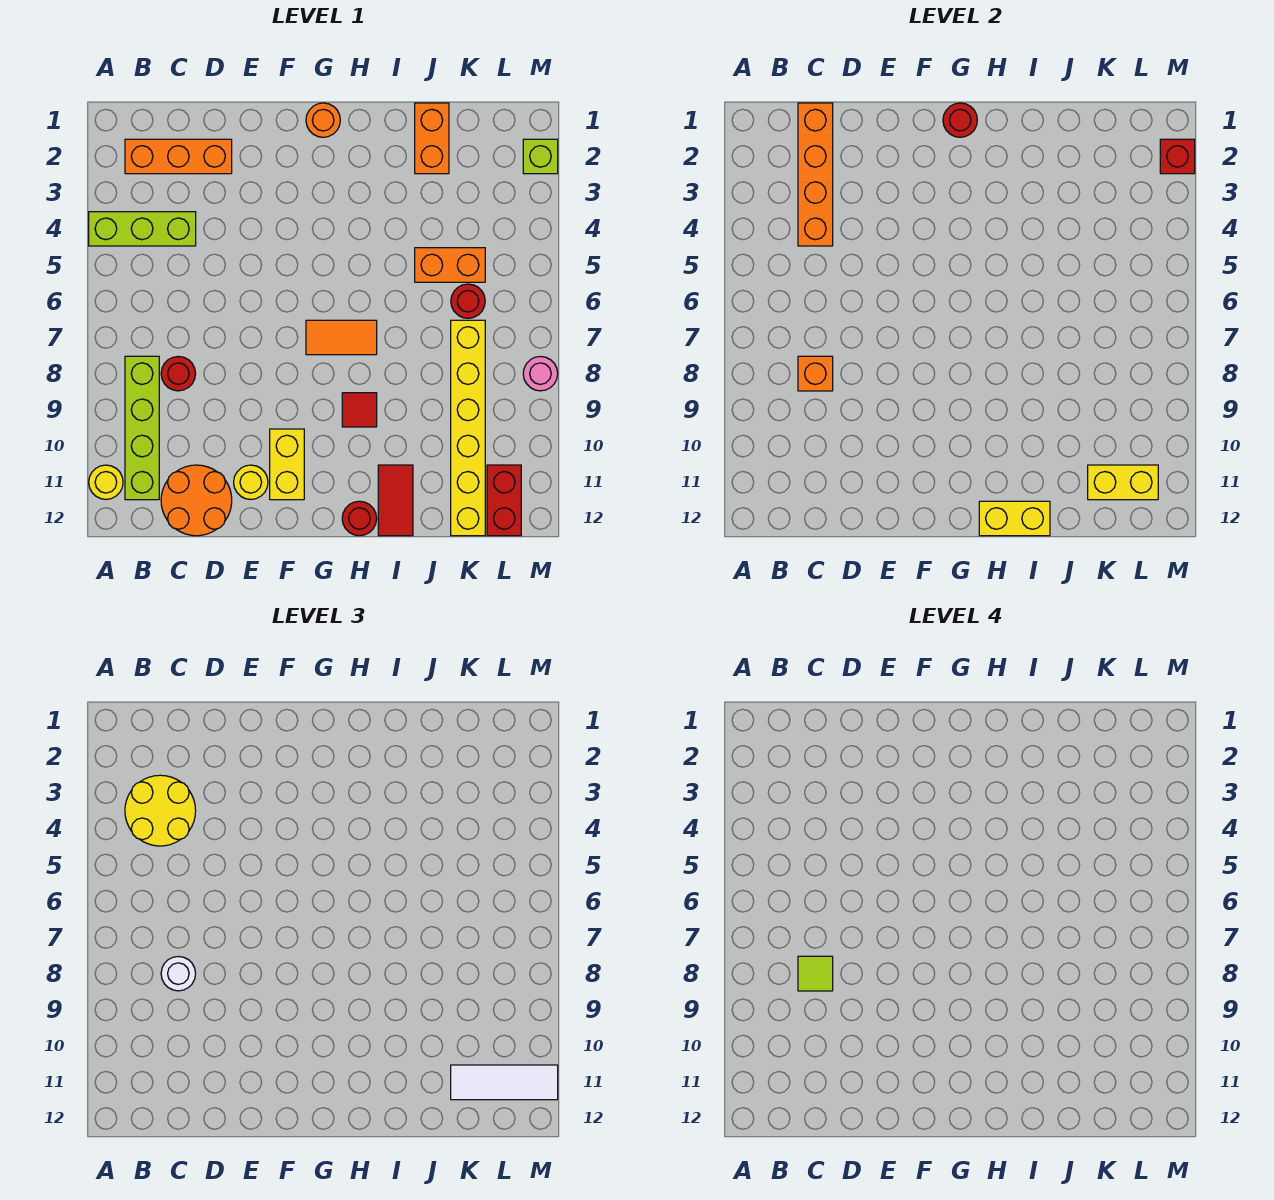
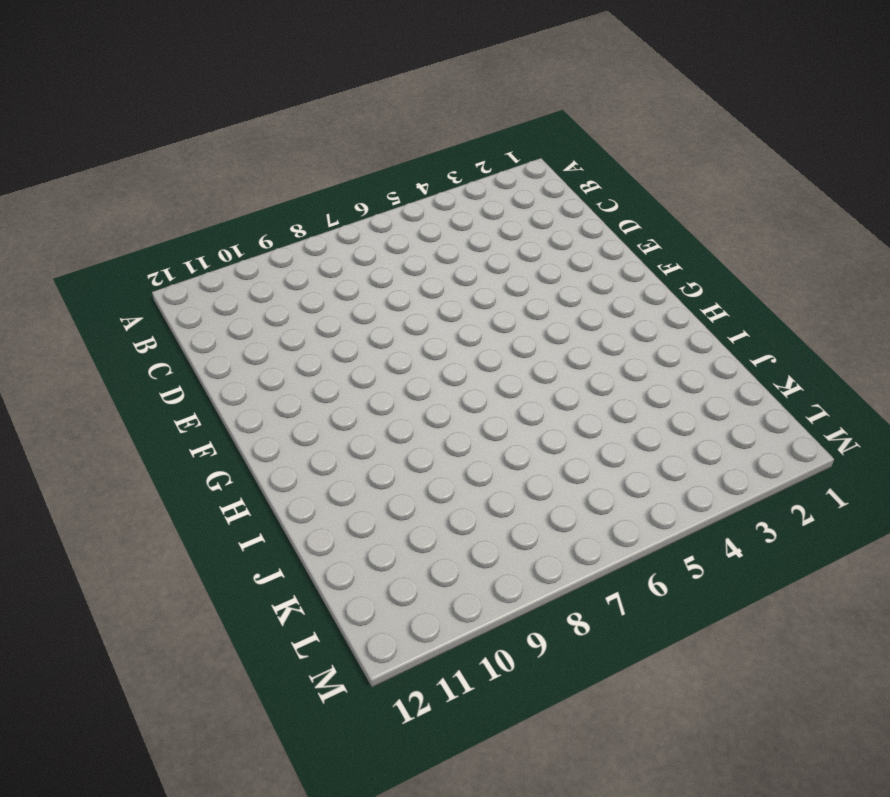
none -> lime 1x3 brick [89,212,196,246]
none -> yellow 1x1 round brick [89,465,123,499]
none -> orange 1x3 brick [125,139,232,174]
none -> lime 1x4 brick [125,356,159,500]

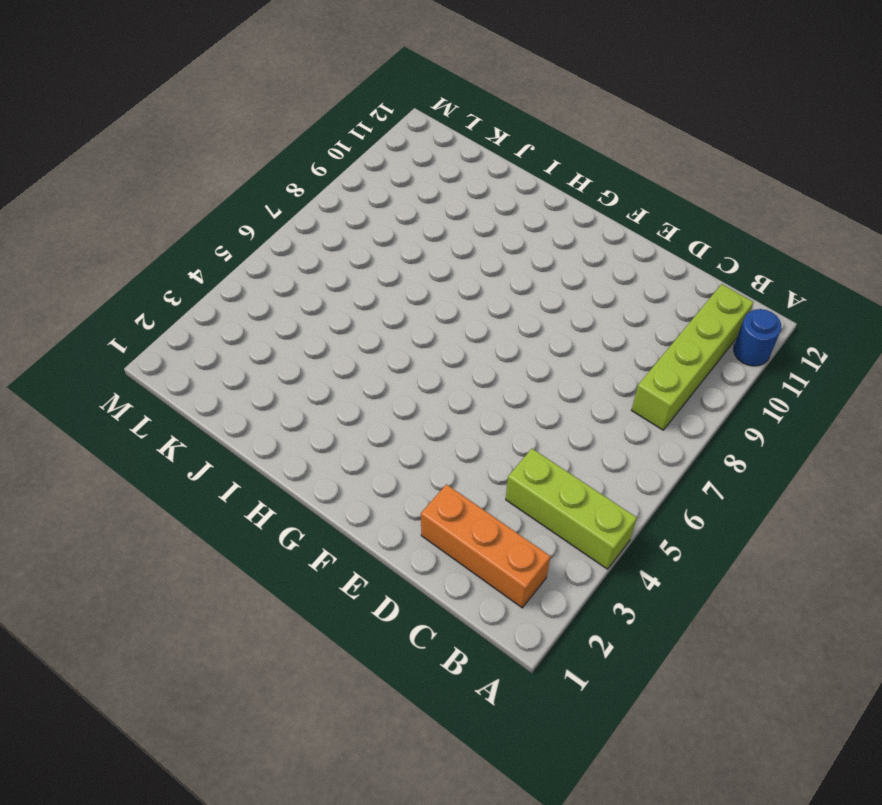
blue 1x1 round brick [734,309,781,366] -> yellow 1x1 round brick [89,465,123,499]
none -> red 1x1 round brick [161,356,196,391]
none -> orange 2x2 round brick [161,465,232,536]
none -> yellow 1x1 round brick [234,465,268,500]
none -> yellow 1x2 brick [270,429,304,500]

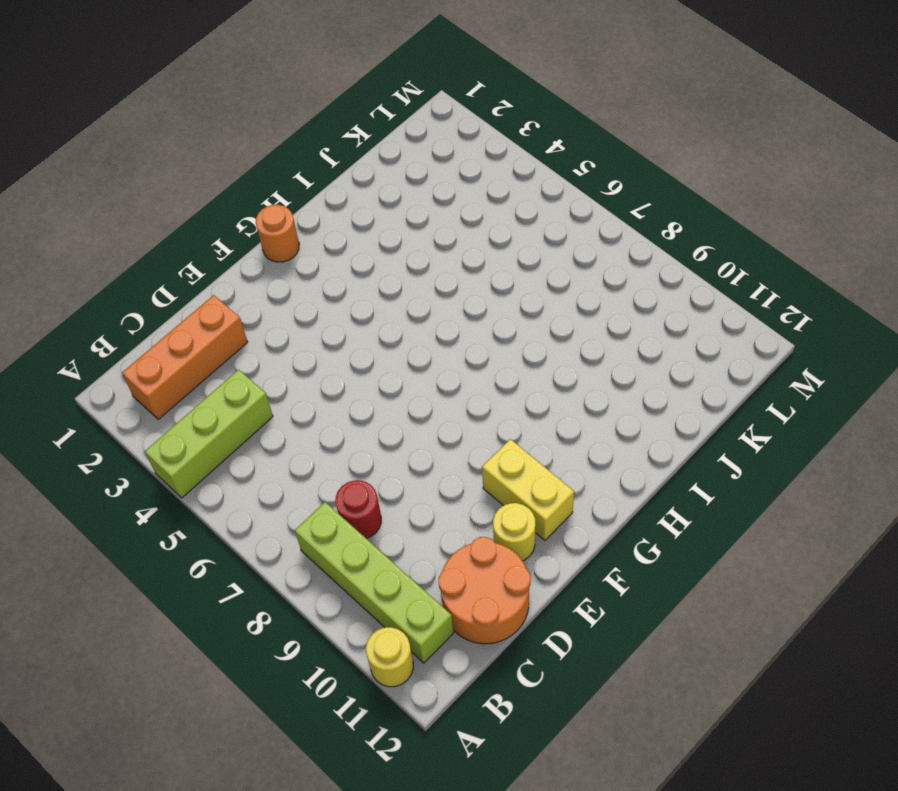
none -> orange 1x2 tile [306,320,377,355]
none -> red 1x1 tile [342,393,377,427]
none -> red 1x1 round brick [342,501,377,536]
none -> red 1x2 tile [378,465,413,536]

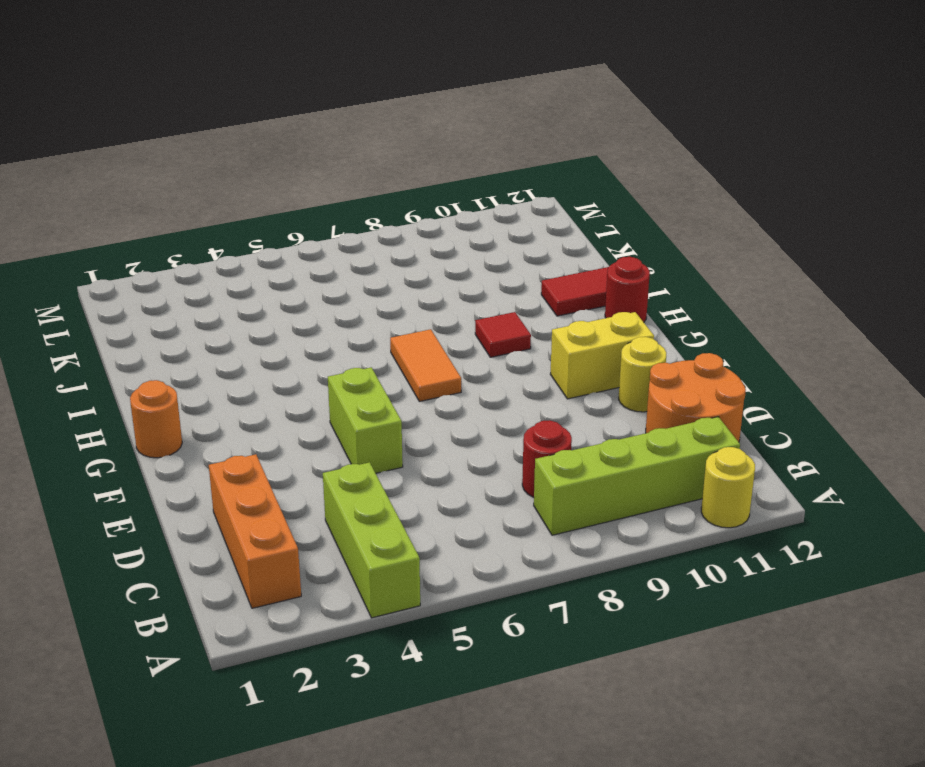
lime 1x2 brick [328,367,403,473] -> none
none -> orange 1x2 brick [415,103,449,174]
none -> orange 1x2 brick [415,248,485,282]
none -> red 1x1 round brick [451,284,485,318]
none -> yellow 1x6 brick [451,320,485,536]

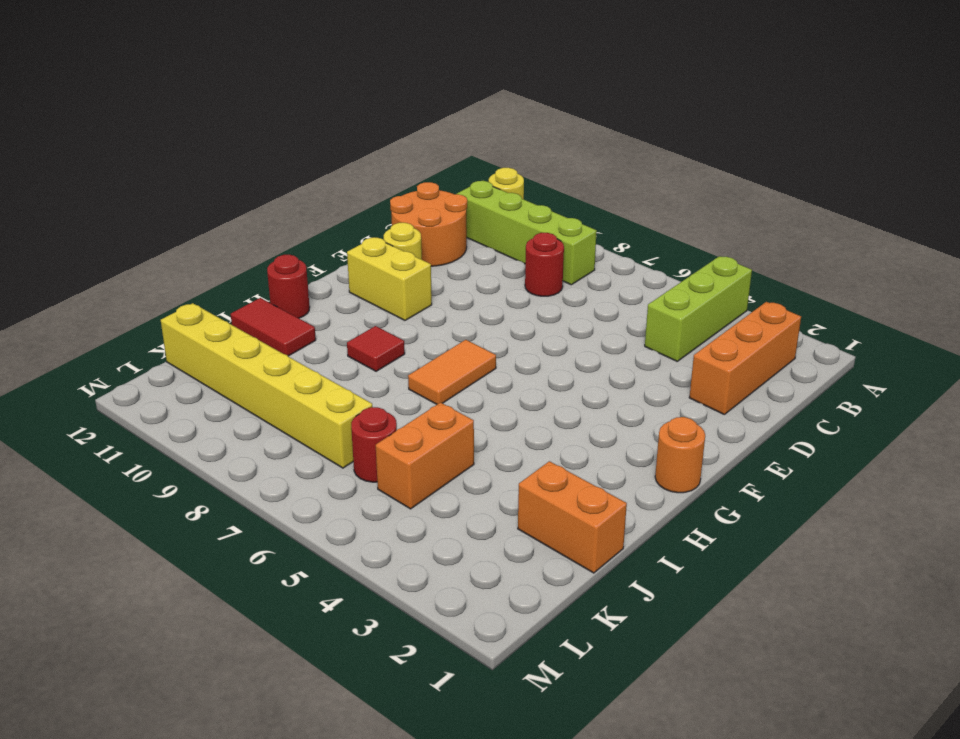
none -> red 1x2 brick [487,465,521,536]
none -> lime 1x1 brick [523,139,558,174]
none -> pink 1x1 round brick [523,356,558,391]
none -> orange 1x4 brick [798,103,833,246]

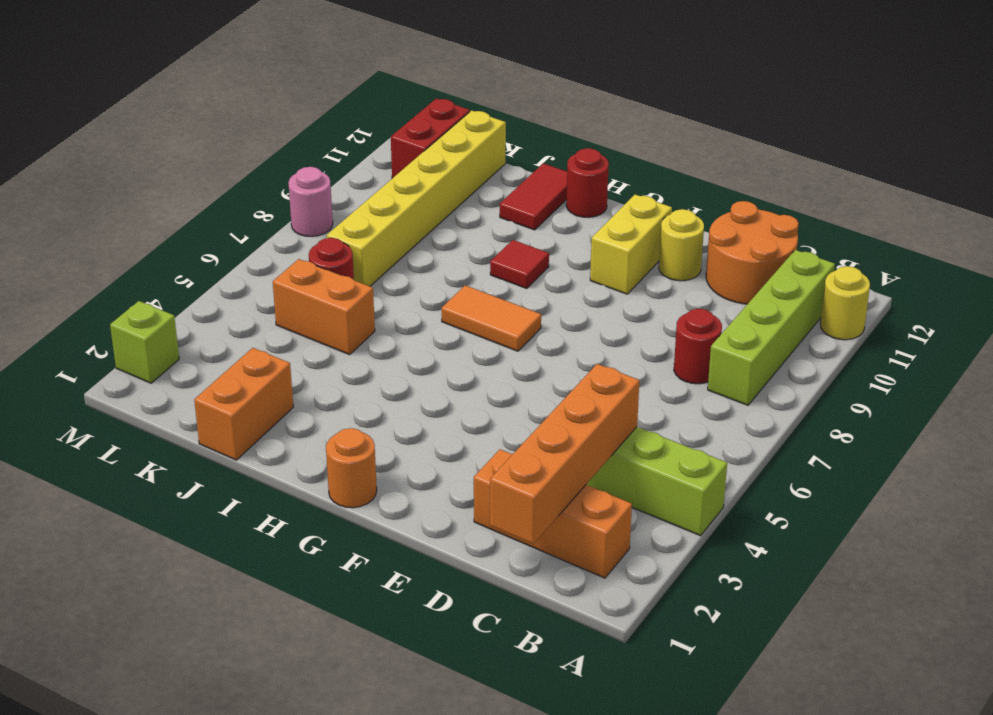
none -> orange 1x1 brick [798,356,833,391]
none -> red 1x1 round brick [943,103,977,137]
none -> yellow 1x2 brick [979,501,1050,536]
none -> yellow 1x2 brick [1088,465,1158,500]

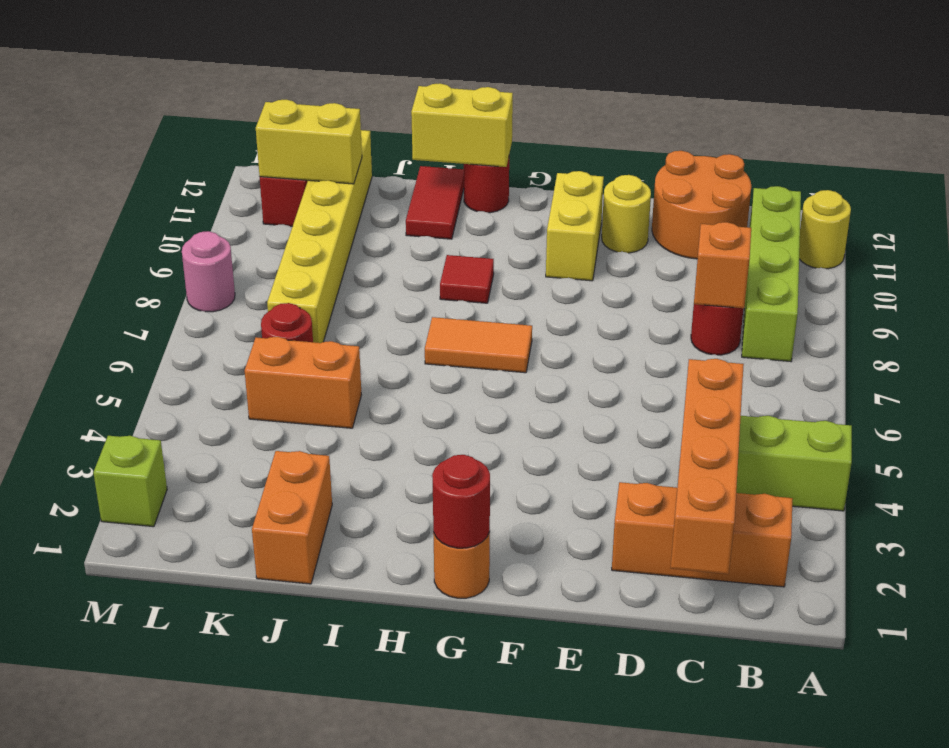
none -> red 1x1 brick [1160,139,1195,174]
none -> yellow 2x2 round brick [125,775,196,846]
none -> white 1x1 round brick [161,956,196,991]
none -> white 1x3 tile [451,1065,558,1100]

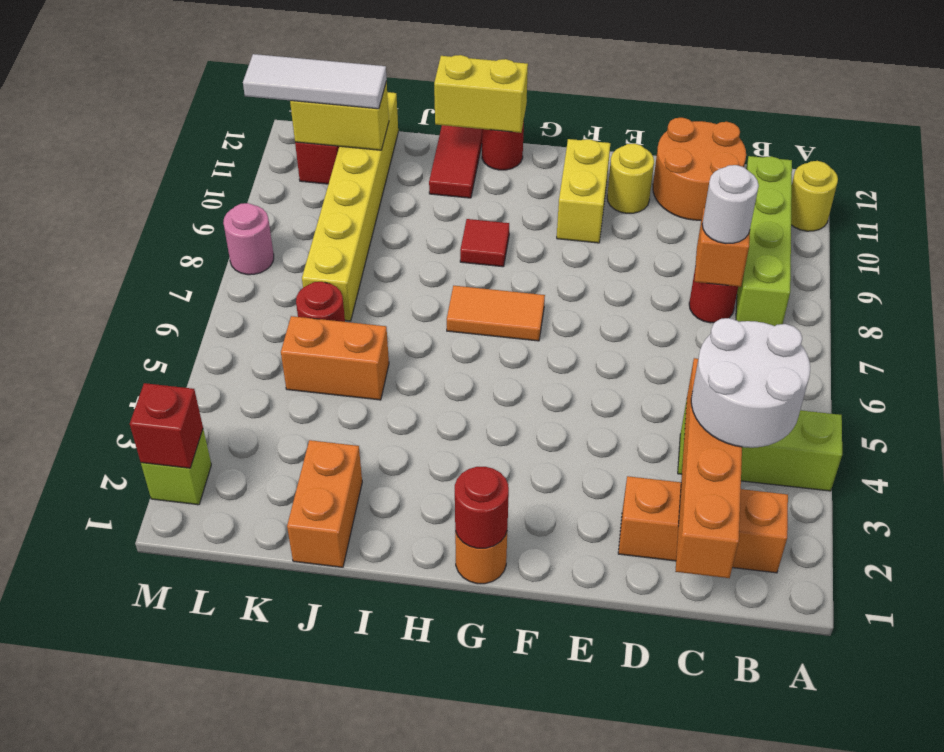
white 2x2 round brick [691,318,810,448] -> yellow 2x2 round brick [125,775,196,846]
none -> lime 1x1 tile [798,956,833,991]

